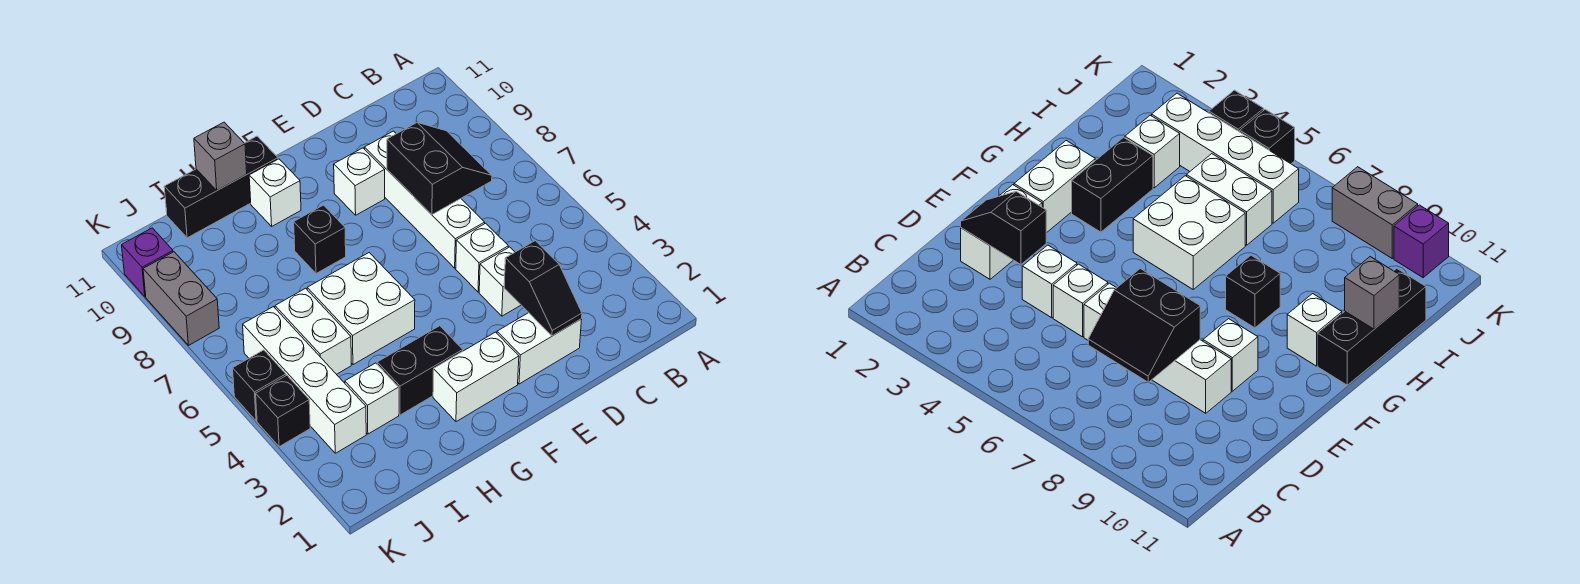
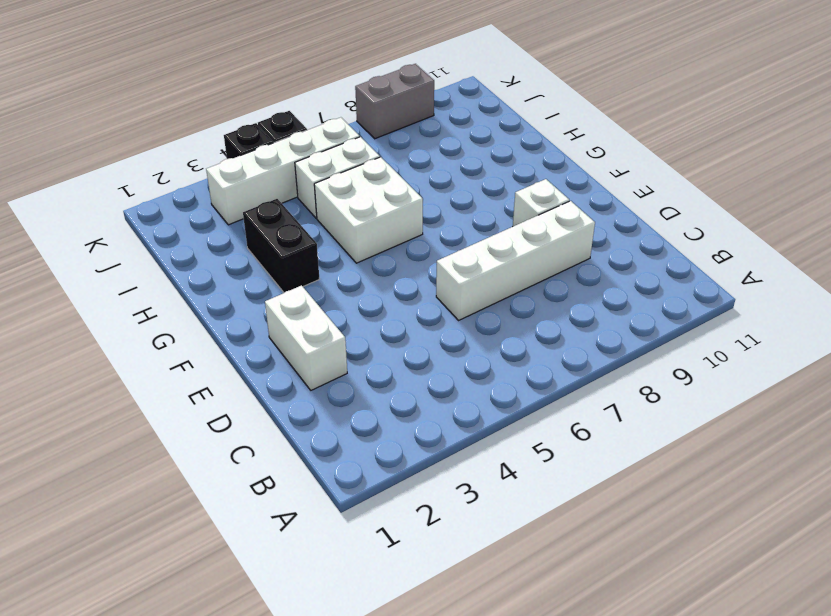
none -> white 1x1 brick [479,247,521,316]
none -> white 1x1 brick [456,223,508,292]
none -> white 1x2 brick [433,332,519,422]

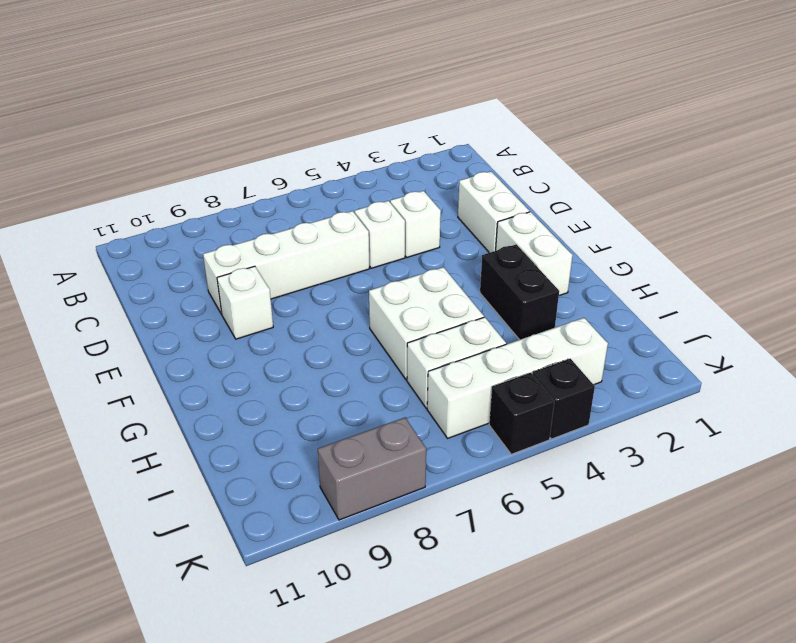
none -> black 1x1 brick [294,205,346,274]
none -> white 1x1 brick [249,159,301,226]
none -> black 1x3 brick [164,136,278,238]

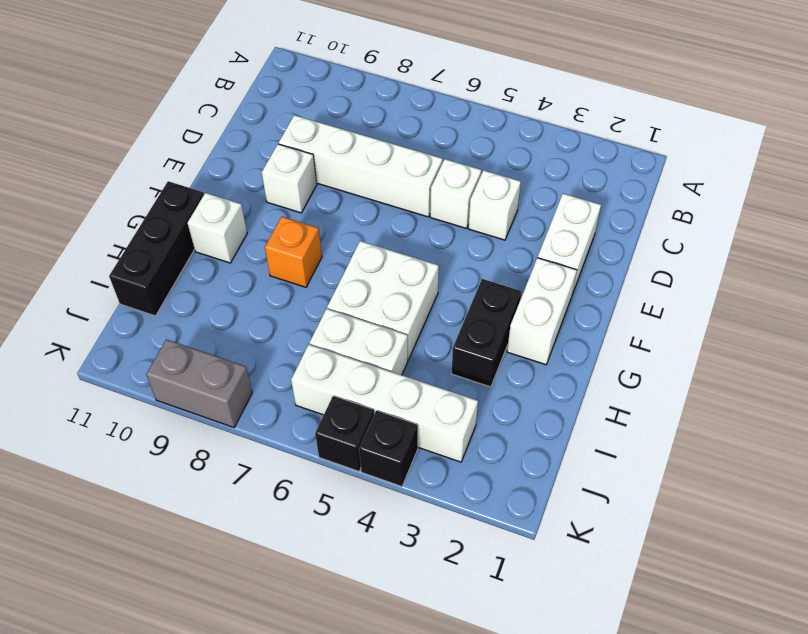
orange 1x1 brick [265,217,322,287] -> black 1x1 brick [294,205,346,274]
none -> white 1x1 brick [345,363,399,434]
none -> purple 1x1 brick [122,228,173,297]
none -> black 2x2 slope [387,123,492,215]

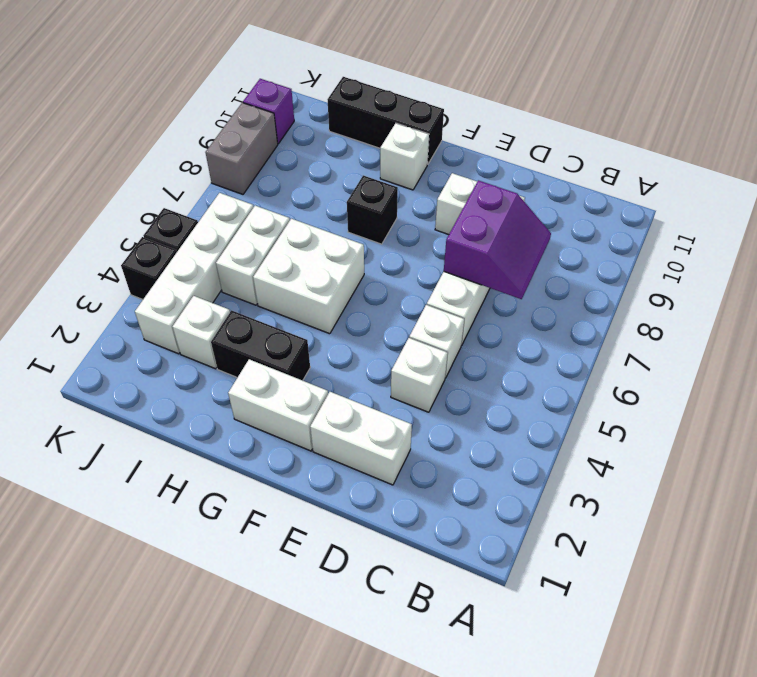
purple 2x2 slope [444,180,551,299] -> black 2x2 slope [387,123,492,215]
none -> black 1x2 slope [504,241,582,336]
none -> grey 1x1 brick [194,122,247,190]

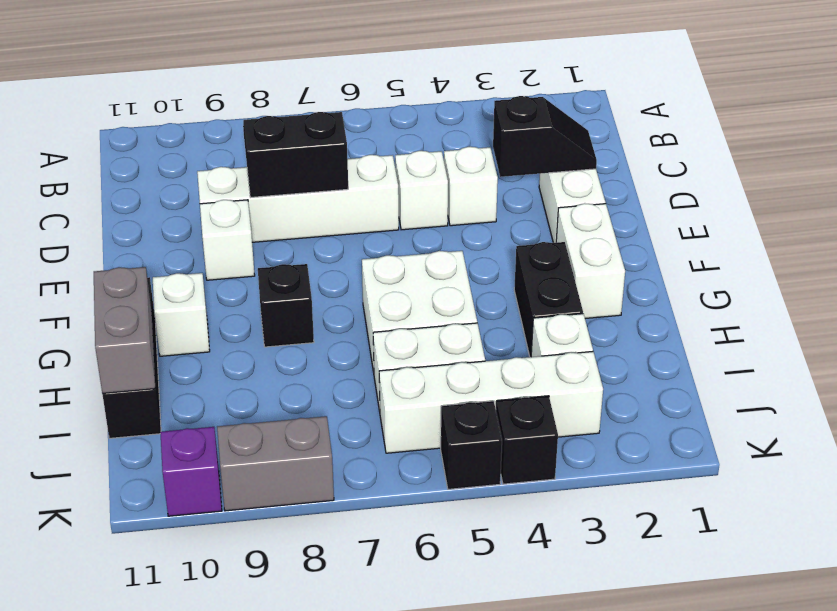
grey 1x2 brick [94,267,155,393] -> grey 1x1 brick [194,122,247,190]

